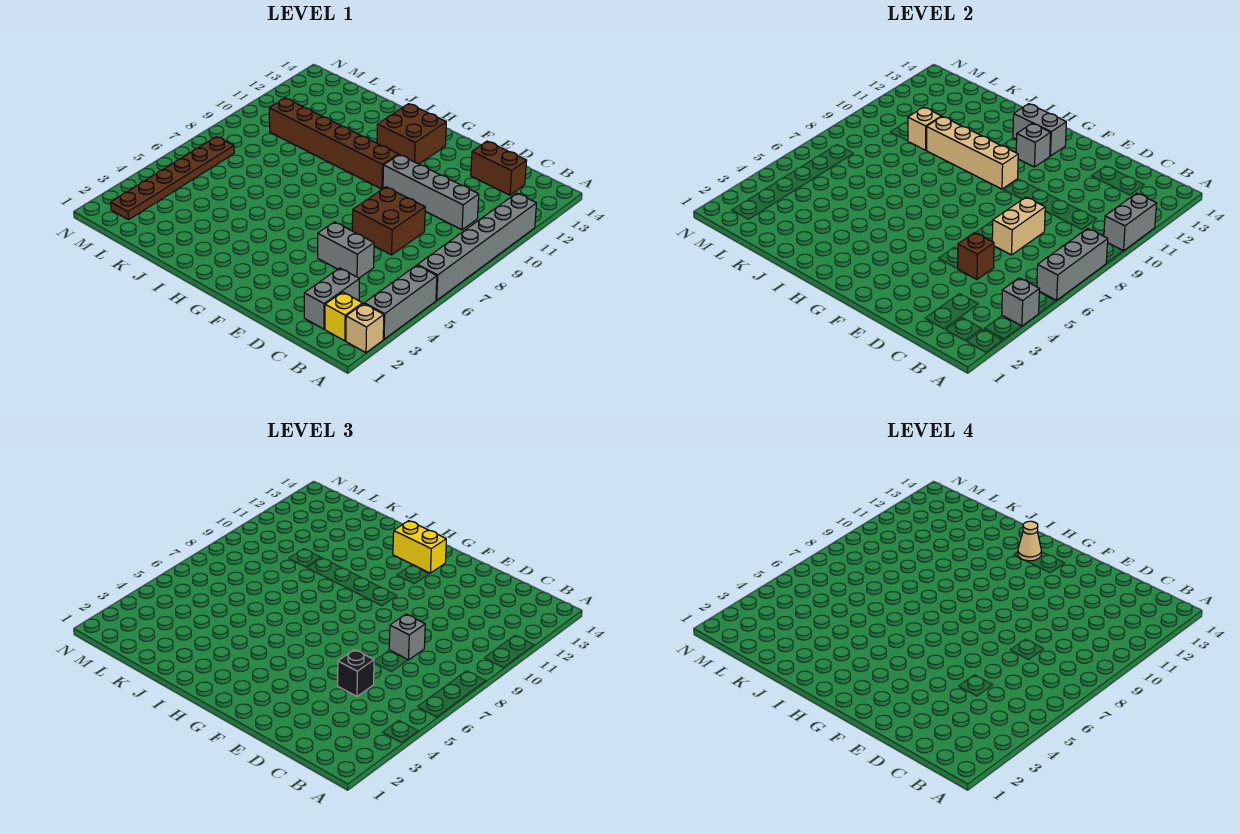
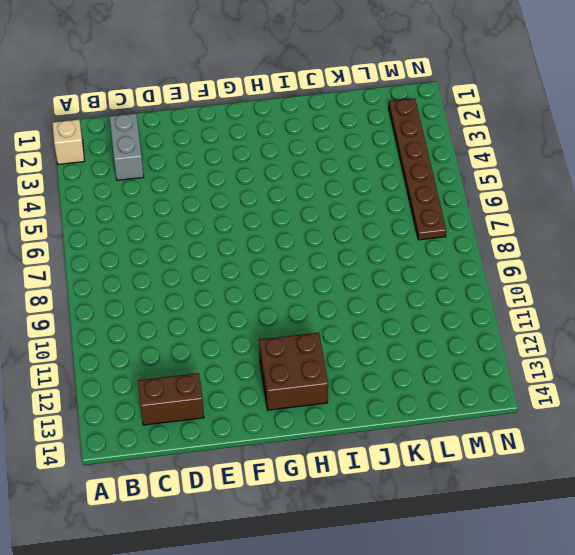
none -> grey 1x3 brick [364,265,437,339]
none -> grey 1x6 brick [418,193,537,300]
none -> yellow 1x1 brick [325,292,363,341]

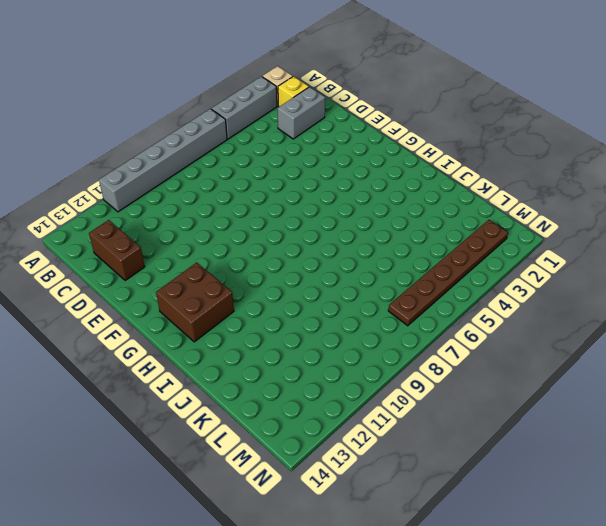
none -> grey 1x4 brick [383,155,479,230]
none -> grey 1x2 brick [318,222,374,278]
none -> brown 2x2 brick [352,187,425,255]

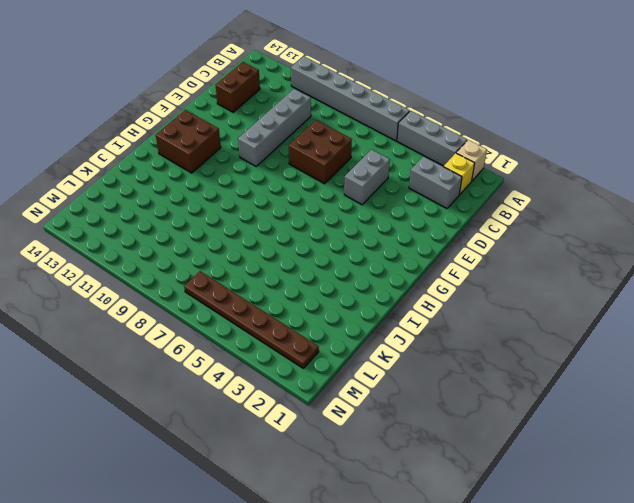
none -> brown 1x6 brick [269,98,398,189]
none -> grey 1x1 brick [1002,278,1039,326]
none -> grey 1x3 brick [1037,228,1108,300]

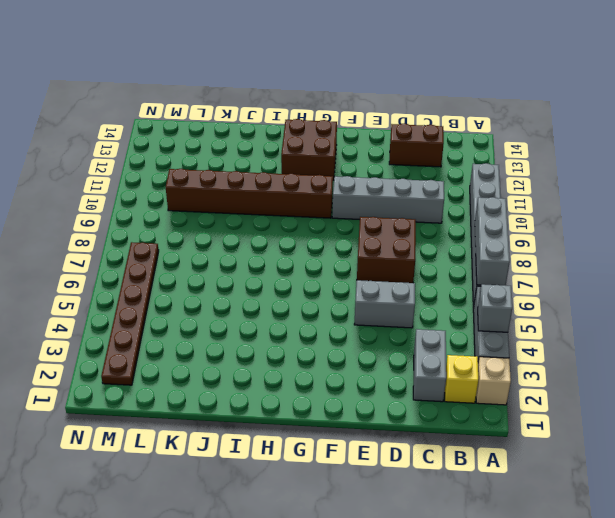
none -> grey 1x2 brick [1104,193,1157,251]
none -> brown 1x1 brick [958,233,994,279]
none -> tan 1x2 brick [992,197,1045,255]

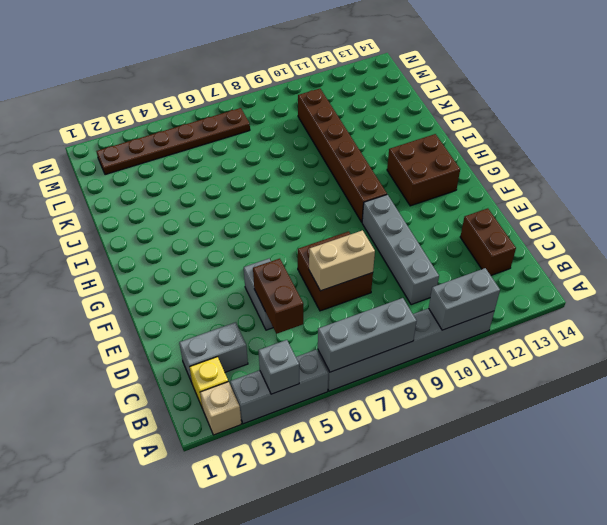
brown 1x2 brick [253,259,303,334] -> brown 1x1 brick [958,233,994,279]
none -> tan 1x4 brick [926,116,1018,189]
none -> grey 1x1 brick [1016,124,1051,167]
none -> grey 1x2 brick [1013,104,1066,156]

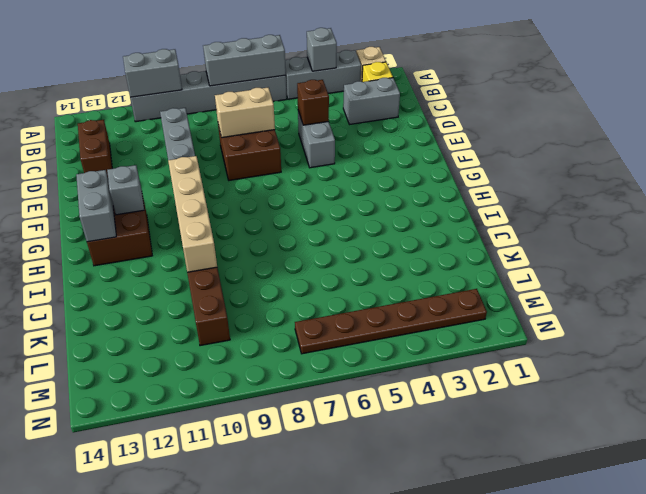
none -> tan 1x1 brick [908,107,941,150]
none -> black 1x1 brick [338,650,374,696]
none -> grey 1x1 brick [389,614,425,660]

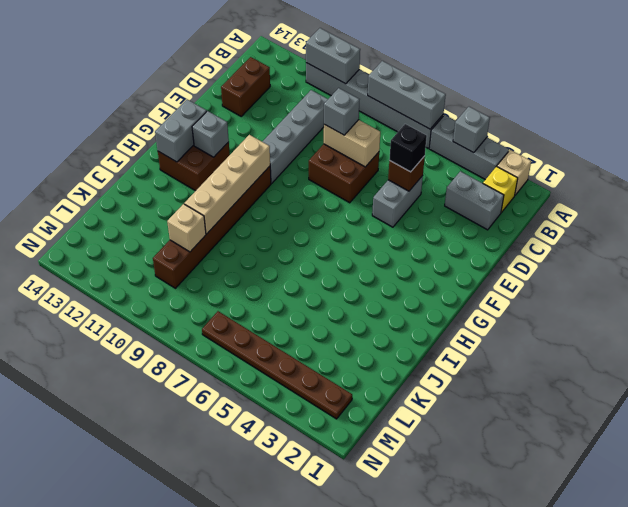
none -> yellow 1x2 brick [393,521,446,573]
none -> tan 1x1 cone [1018,521,1041,561]

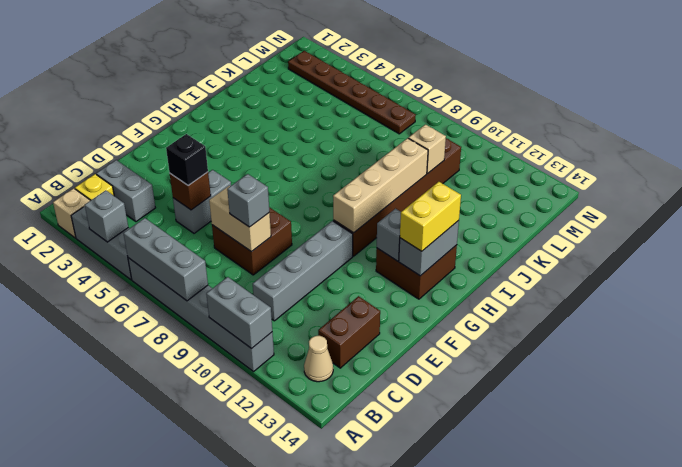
tan 1x1 cone [304,336,333,382] -> tan 1x1 cone moved to [1018,521,1041,561]

